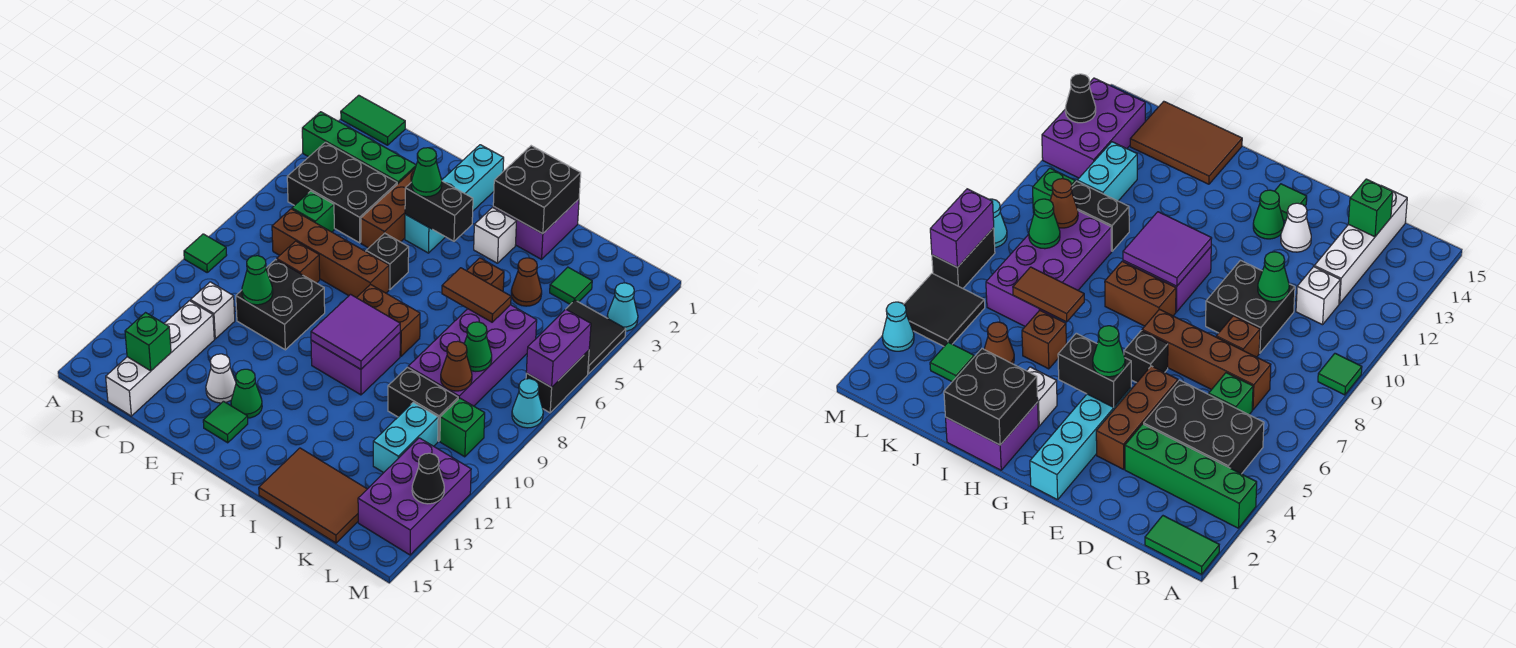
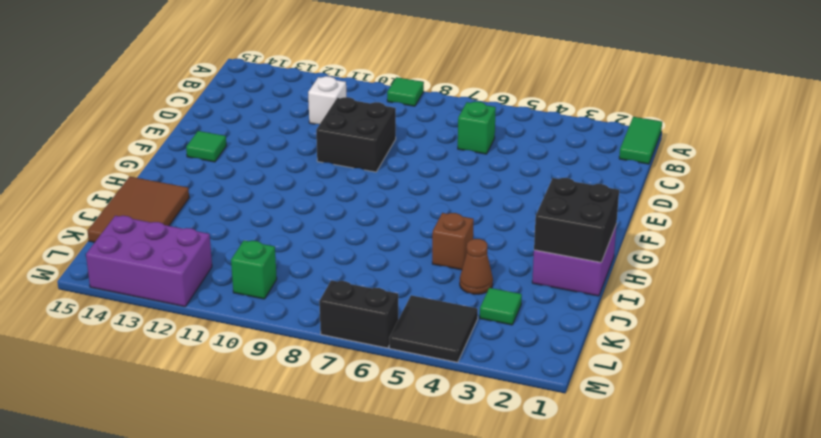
none -> green 1x4 brick [302,112,416,184]
none -> black 2x3 brick [287,142,397,243]
none -> brown 1x4 brick [272,209,389,297]
none -> white 1x4 brick [106,301,214,416]

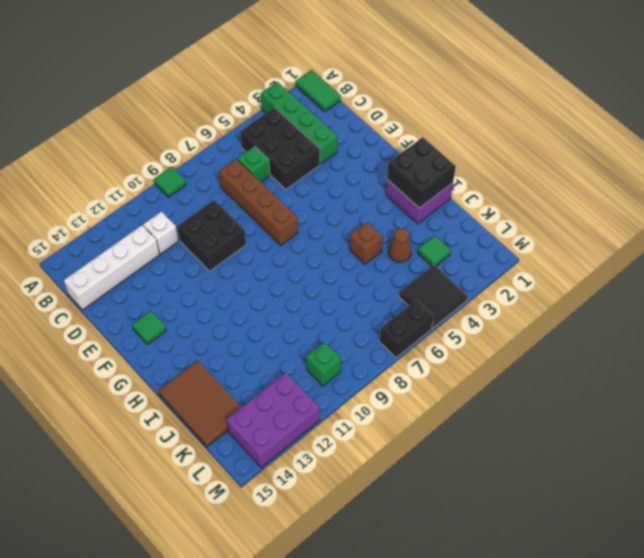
none -> brown 1x1 brick [277,241,320,283]
none -> brown 1x3 brick [361,169,415,248]
none -> white 1x1 cone [206,354,236,403]
none -> cyan 1x4 brick [405,145,504,253]

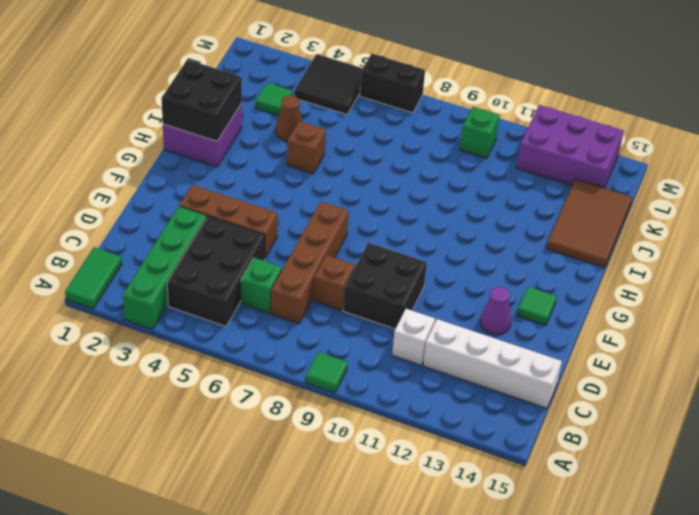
purple 1x1 cone [480,286,511,335] -> white 1x1 cone [206,354,236,403]
none -> cyan 1x4 brick [405,145,504,253]
none -> black 1x1 brick [366,233,409,290]
none -> green 1x1 cone [231,369,262,418]
none -> brown 1x2 brick [356,284,420,356]

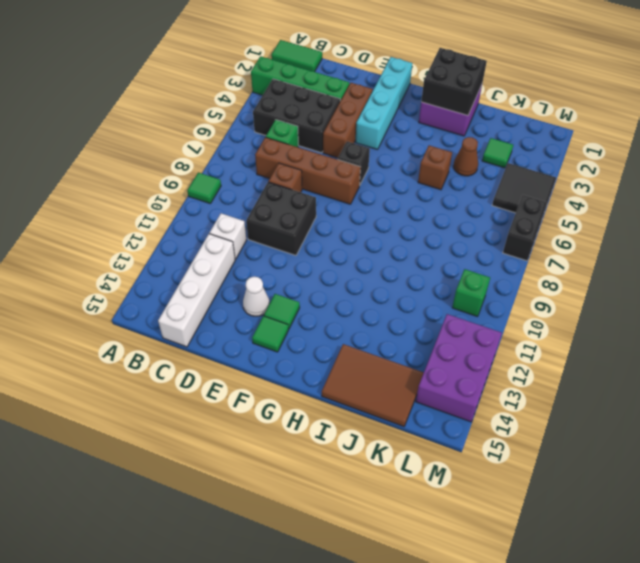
green 1x1 tile [264,294,300,329] -> green 1x1 cone [231,369,262,418]
none -> brown 1x2 brick [356,284,420,356]
none -> purple 2x2 brick [311,333,400,395]
none -> white 1x1 brick [474,207,516,263]
none -> purple 2x4 brick [408,305,537,406]

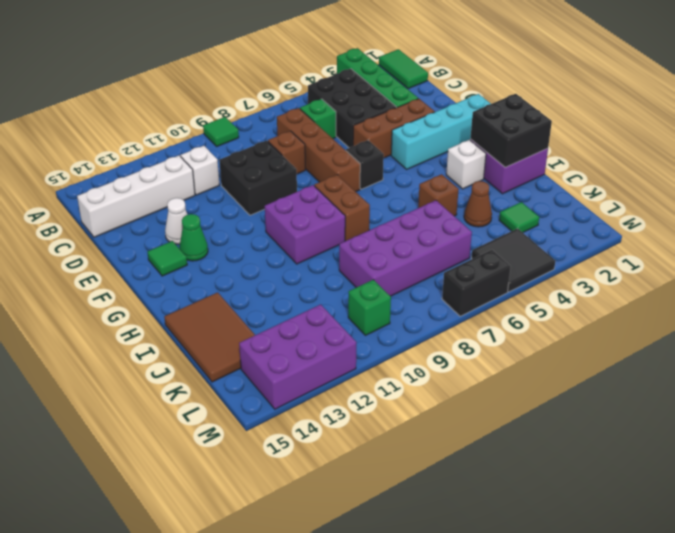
none -> black 1x2 brick [388,367,458,441]
none -> cyan 1x2 brick [373,402,438,473]
none -> cyan 1x1 cone [607,283,638,331]
none -> cyan 1x1 cone [512,379,543,428]

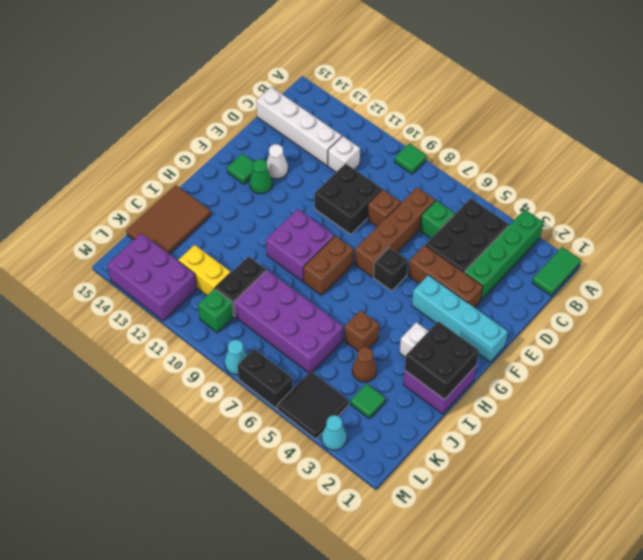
yellow 1x2 brick [178,245,231,295] -> cyan 1x2 brick [373,402,438,473]
none -> green 1x1 brick [125,313,171,371]
none -> green 1x1 cone [242,256,273,305]
none -> black 1x2 brick [405,181,473,241]
none -> purple 2x2 tile [311,295,400,369]

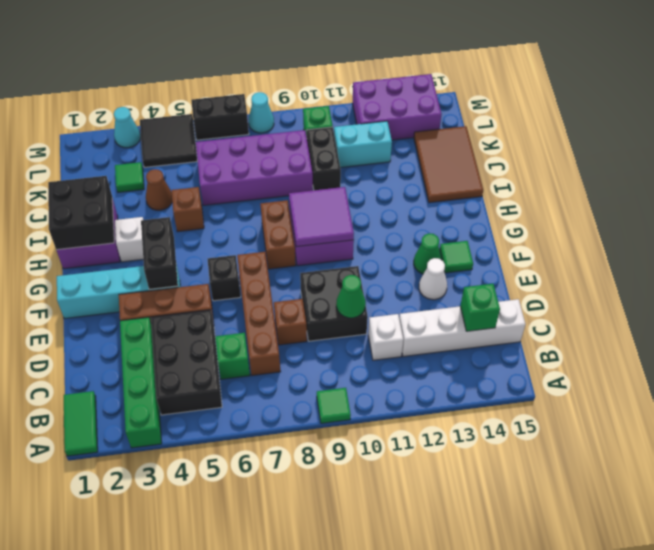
none -> brown 1x2 tile [442,268,511,322]
none -> green 1x1 cone [464,322,492,371]
none -> brown 1x1 cone [441,341,472,391]
none -> purple 1x2 brick [526,309,591,387]

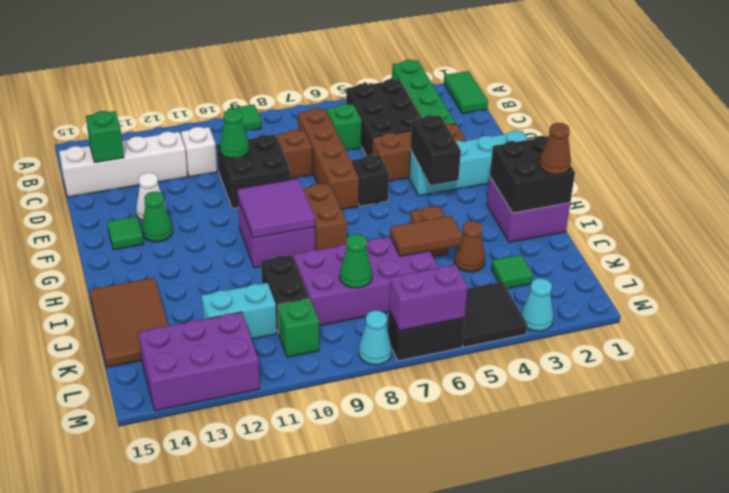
brown 1x1 cone [539,123,571,175] -> brown 1x1 cone moved to [441,341,472,391]
brown 1x2 tile [390,216,462,256] -> brown 1x2 tile turned to [442,268,511,322]
none -> white 1x1 brick [474,207,516,263]
none -> black 1x1 cone [412,453,444,504]
none -> green 1x1 cone [411,148,442,197]

